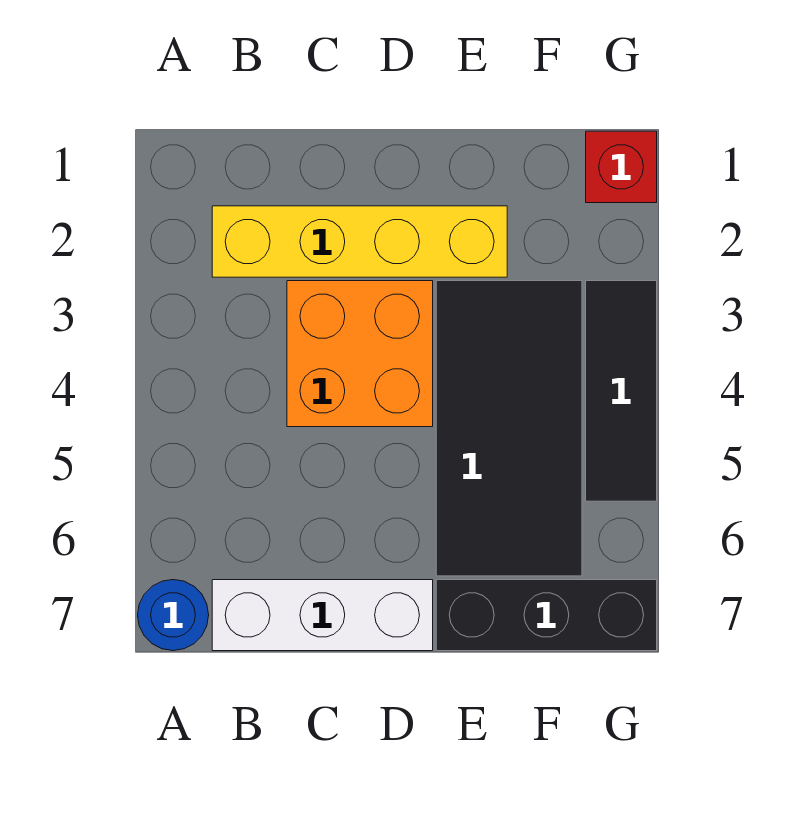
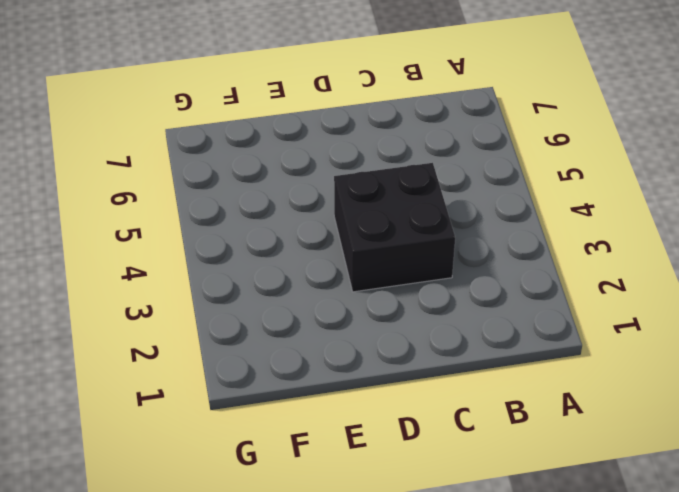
black 2x2 brick [334,163,455,292] -> orange 2x2 brick [287,281,433,427]
none -> blue 1x1 round brick [138,580,209,651]
none -> yellow 1x4 brick [212,206,507,277]

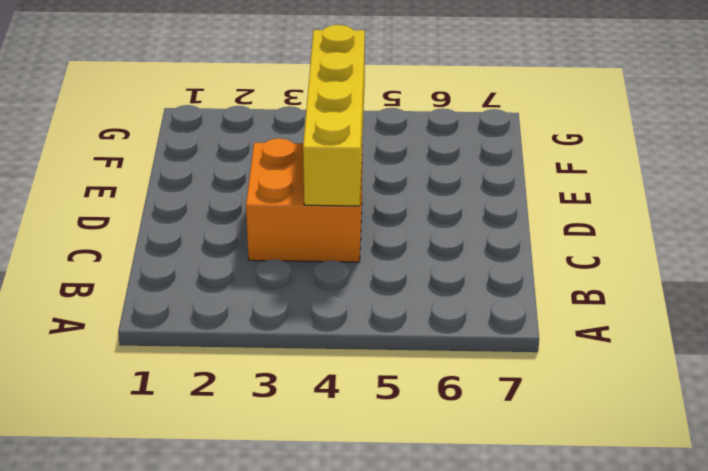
yellow 1x4 brick [303,25,365,206] -> yellow 1x4 brick moved to [212,206,507,277]
none -> blue 1x1 round brick [138,580,209,651]
none -> white 1x3 brick [212,580,433,651]

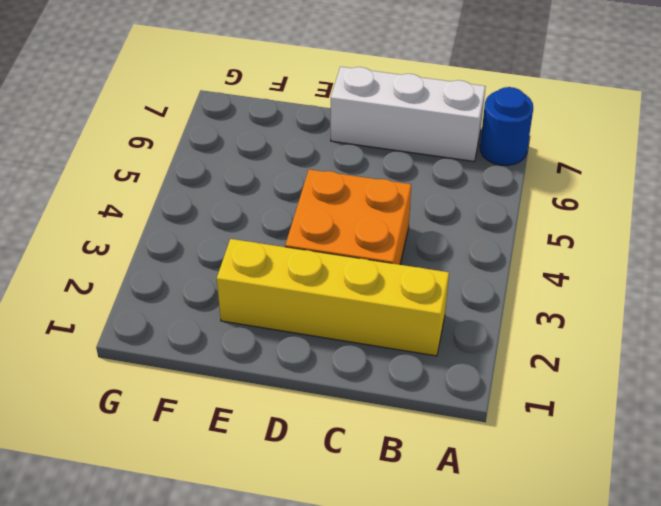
none -> black 2x4 tile [436,281,582,576]
none -> black 1x3 brick [436,580,657,651]

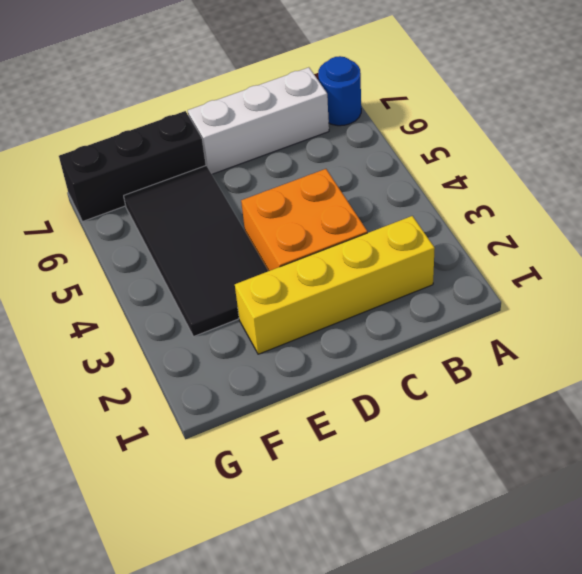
none -> red 1x1 brick [586,131,657,203]
none -> black 1x3 tile [586,281,657,501]

